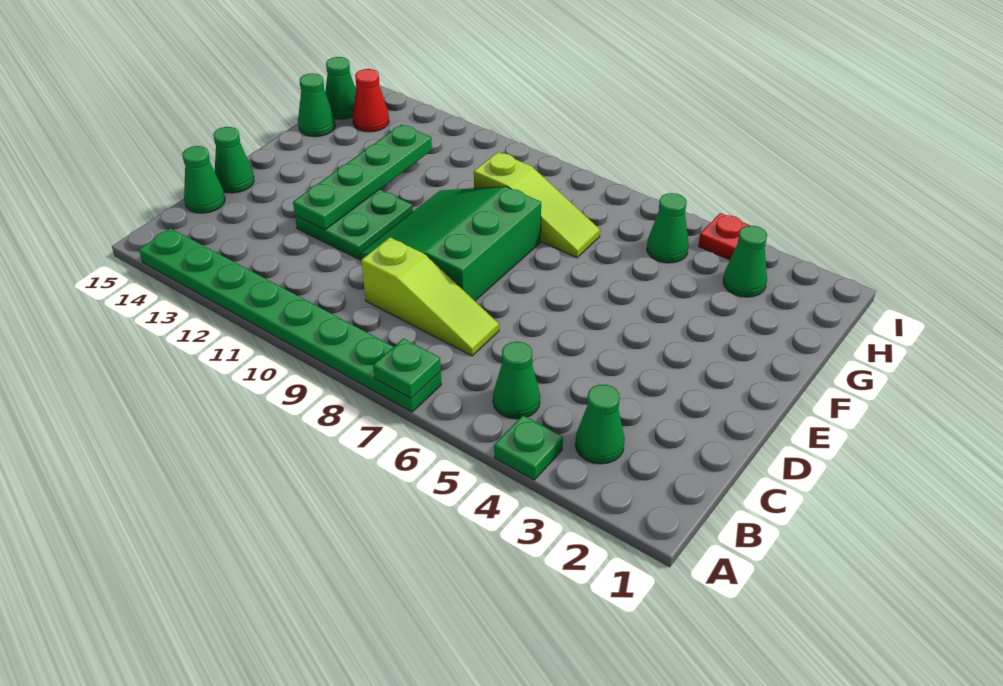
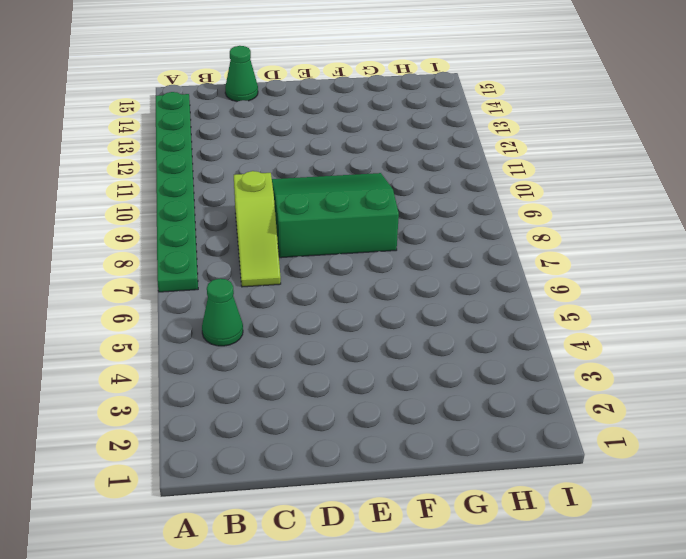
none -> green 1x1 plate [494,416,563,480]
none -> green 1x1 cone [575,385,625,464]
none -> green 2x2 plate [295,189,413,259]

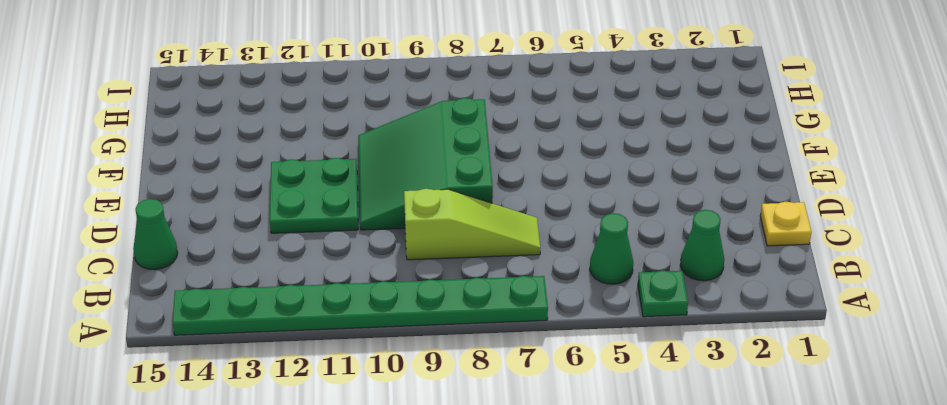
yellow 1x1 plate [760,202,811,246] -> none
none -> green 1x1 cone [213,127,254,193]
none -> lime 1x3 slope [474,152,600,258]
none -> green 1x1 cone [298,73,335,137]

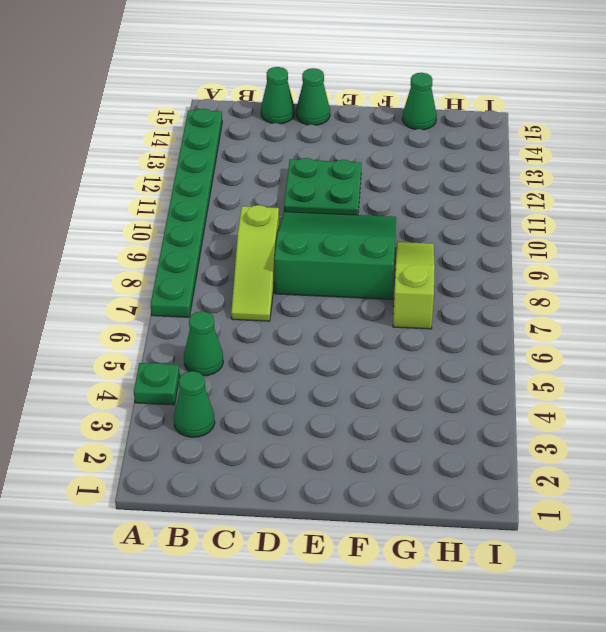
lime 1x3 slope [393,242,435,329] -> lime 1x3 slope turned to [474,152,600,258]
none -> green 1x1 cone [723,226,767,297]
none -> green 1x1 cone [647,193,689,263]
none -> red 1x1 cone [352,69,389,132]

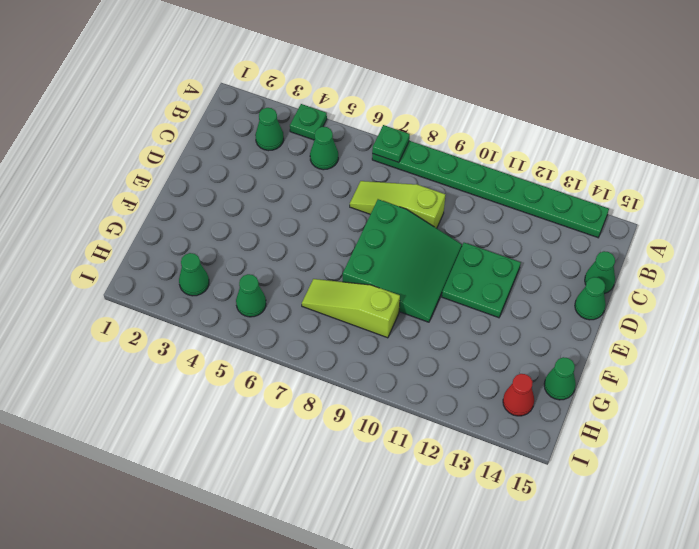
none -> green 1x1 cone [325,57,356,119]
none -> red 1x1 plate [698,213,751,260]
none -> green 1x4 plate [293,125,432,230]

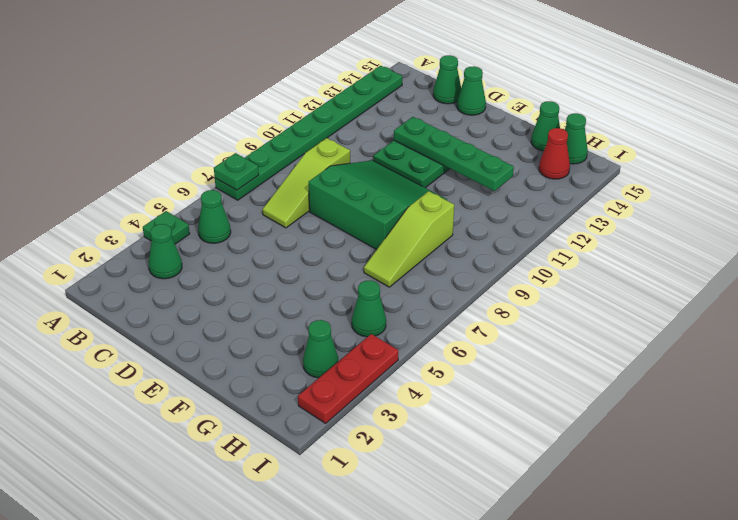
red 1x3 plate [298,334,399,423] -> red 1x1 plate [698,213,751,260]

